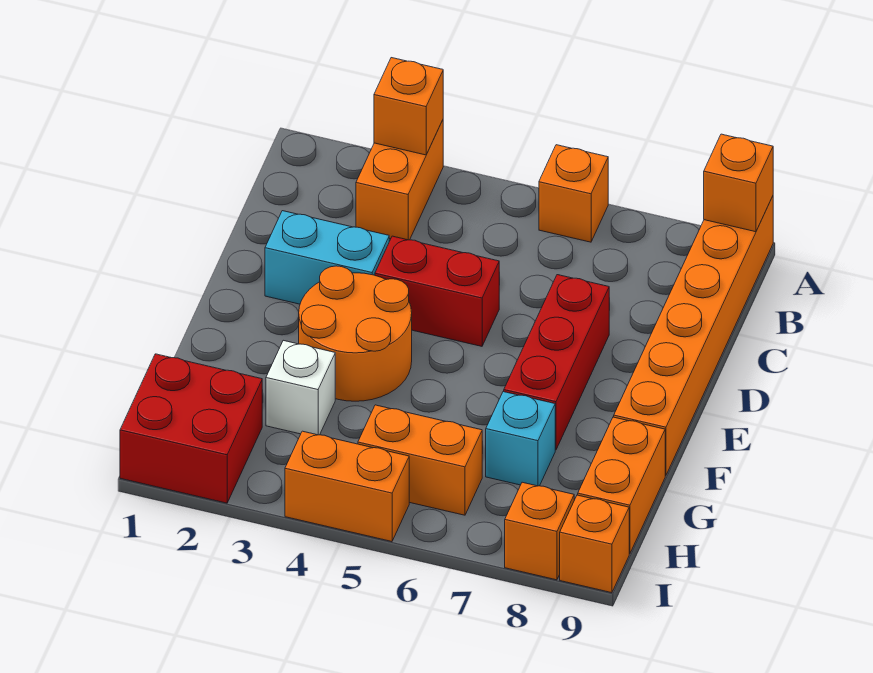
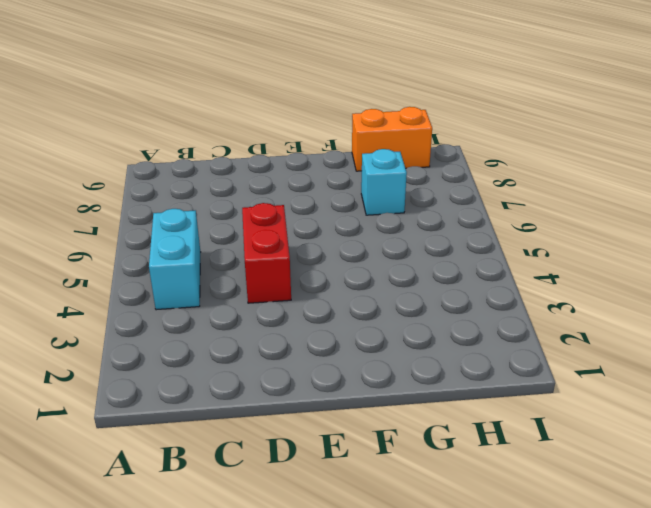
cyan 1x2 brick [149,209,201,310] -> cyan 1x2 brick moved to [265,211,389,304]
none -> orange 1x2 brick [356,120,443,240]
none -> orange 1x1 brick [539,145,608,242]
none -> orange 1x6 brick [614,196,773,476]

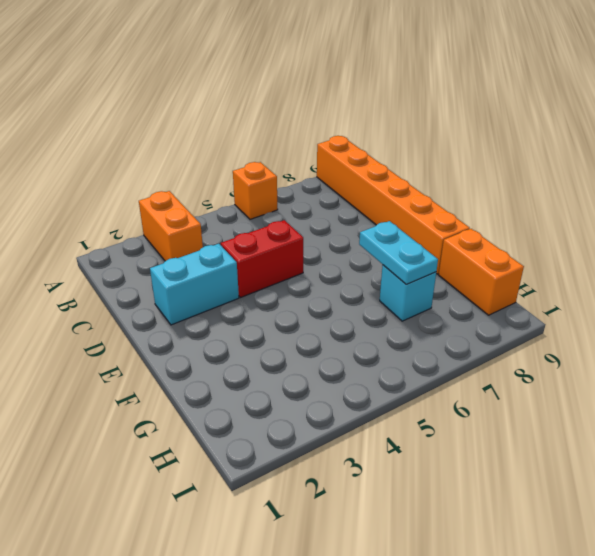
cyan 1x2 plate [359,221,438,284] -> none
none -> red 1x3 brick [504,275,609,450]
none -> orange 2x2 round brick [299,266,412,401]
none -> white 1x1 brick [266,340,335,435]

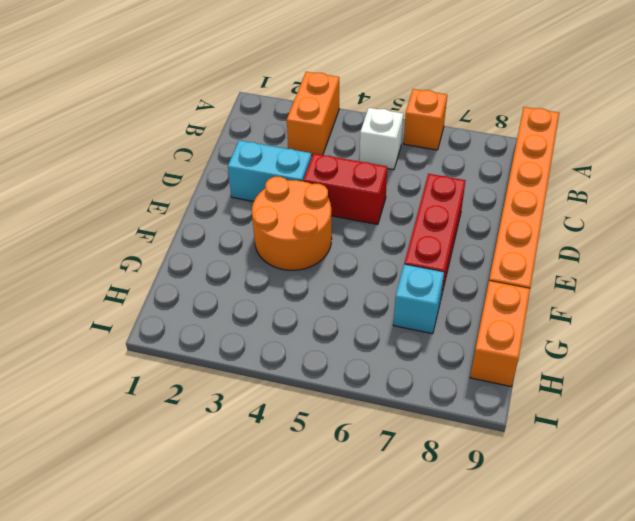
white 1x1 brick [360,108,403,170] -> white 1x1 brick moved to [266,340,335,435]
none -> red 2x2 brick [120,354,262,503]
none -> orange 1x2 brick [358,405,482,515]
none -> orange 1x2 brick [285,431,409,542]

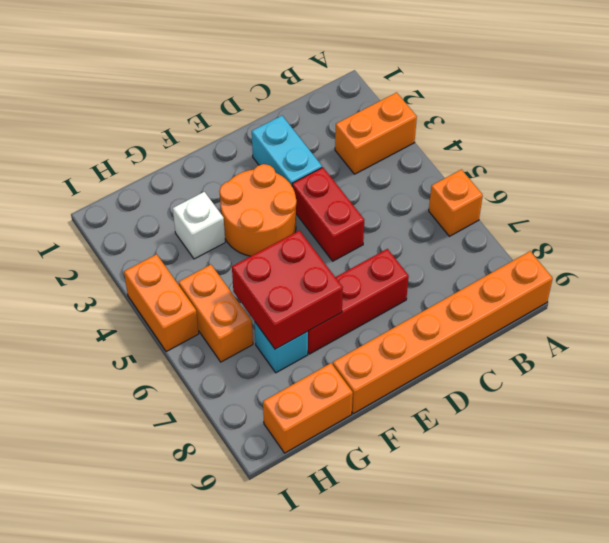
red 2x2 brick [232,230,343,349] -> red 2x2 brick moved to [120,354,262,503]
none -> orange 1x1 brick [505,482,574,580]
none -> orange 1x1 brick [560,495,629,593]
none -> orange 1x1 brick [374,58,443,155]

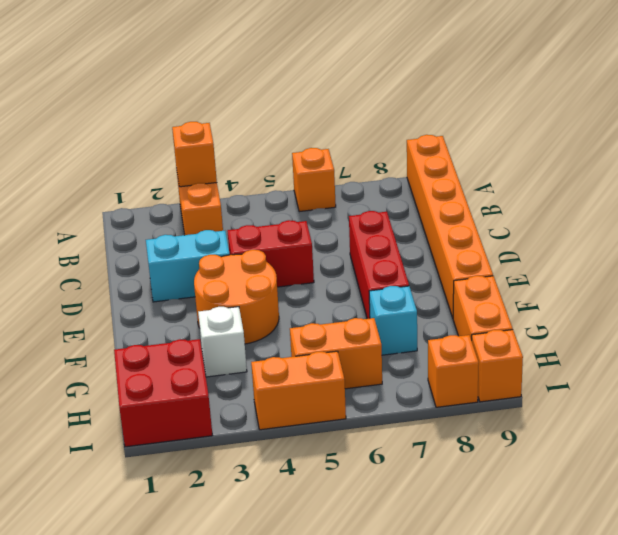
none -> orange 1x1 brick [704,134,773,232]

